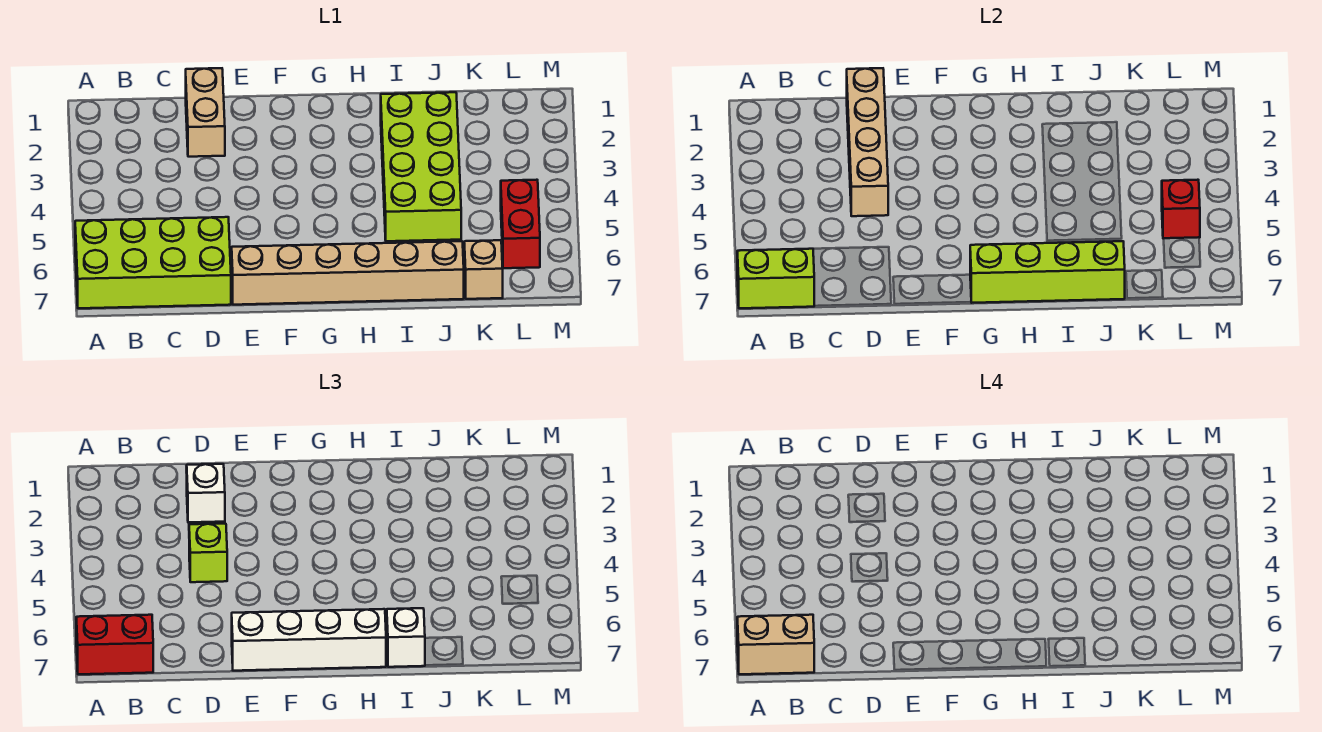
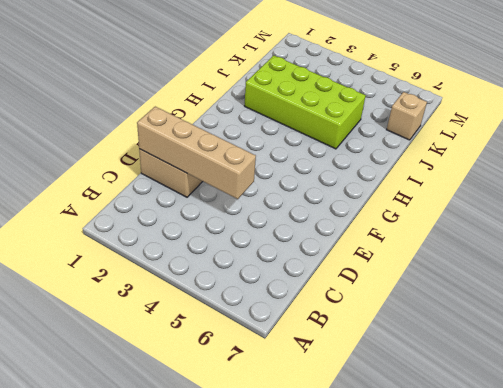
none -> lime 2x4 brick [75,217,231,308]
none -> tan 1x6 brick [232,241,464,305]
none -> red 1x2 brick [501,180,540,268]

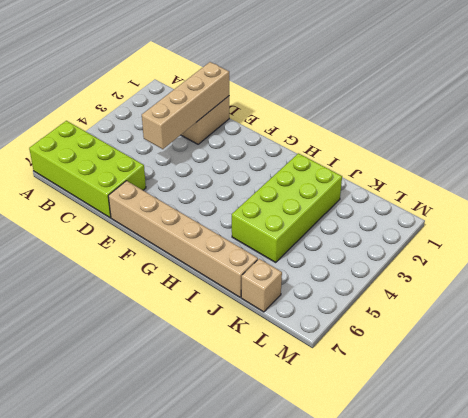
none -> red 1x2 brick [501,180,540,268]
none -> lime 1x2 brick [737,249,814,308]
none -> lime 1x4 brick [970,241,1125,303]

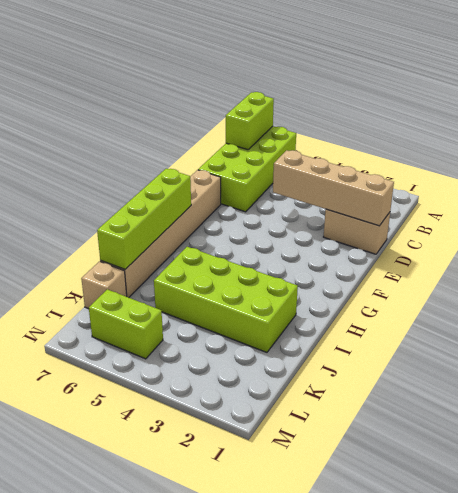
lime 1x2 brick [89,289,163,359] -> red 1x2 brick [501,180,540,268]
none -> red 1x1 brick [1162,180,1200,239]
none -> red 1x2 brick [76,615,153,674]
none -> white 1x1 brick [187,464,225,523]

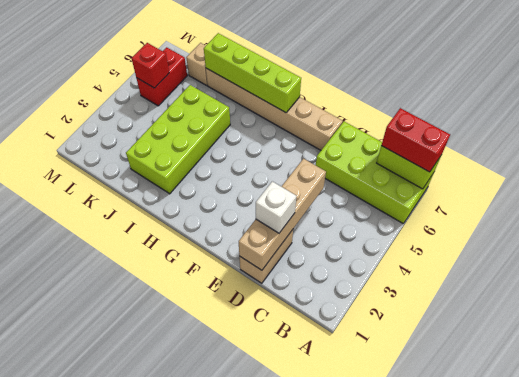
none -> lime 1x1 brick [189,524,227,582]
none -> white 1x4 brick [232,609,386,671]
none -> white 1x1 brick [387,608,425,667]

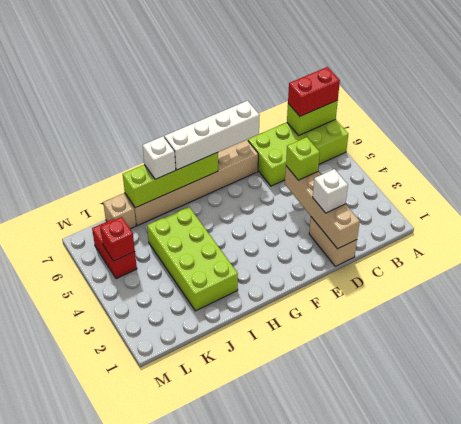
none -> tan 1x2 brick [737,615,814,674]

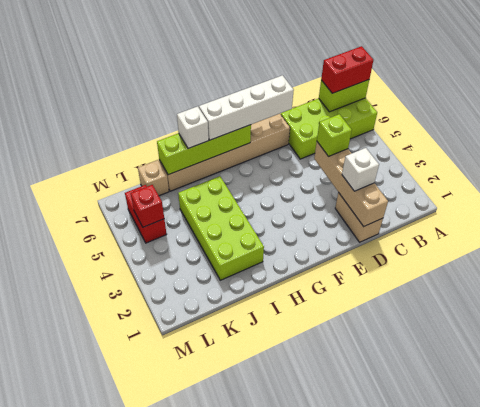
none -> tan 1x2 brick [737,615,814,674]

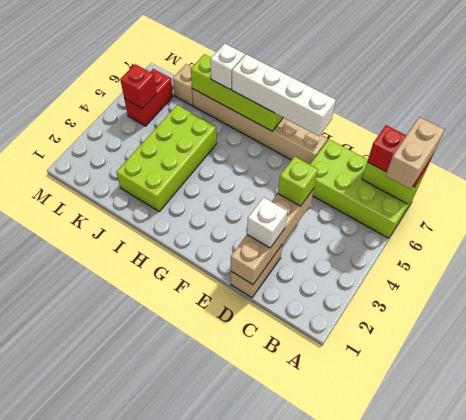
tan 1x2 brick [385,117,445,189] -> tan 1x2 brick turned to [737,615,814,674]

